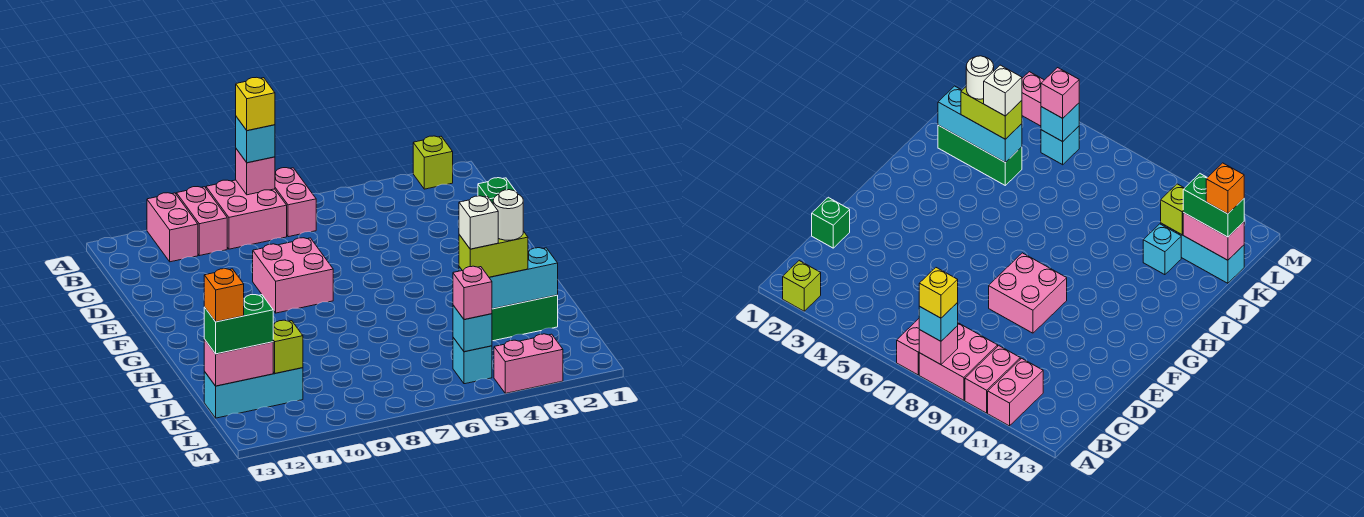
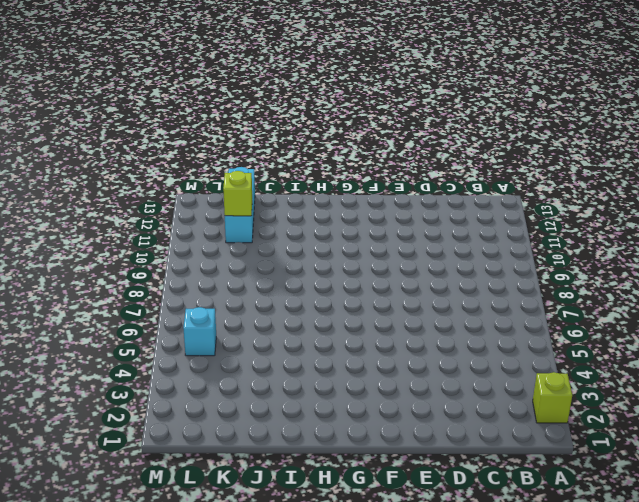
none -> pink 1x2 brick [275,168,316,237]
none -> pink 2x2 brick [206,180,287,249]
none -> pink 1x2 brick [176,187,227,256]

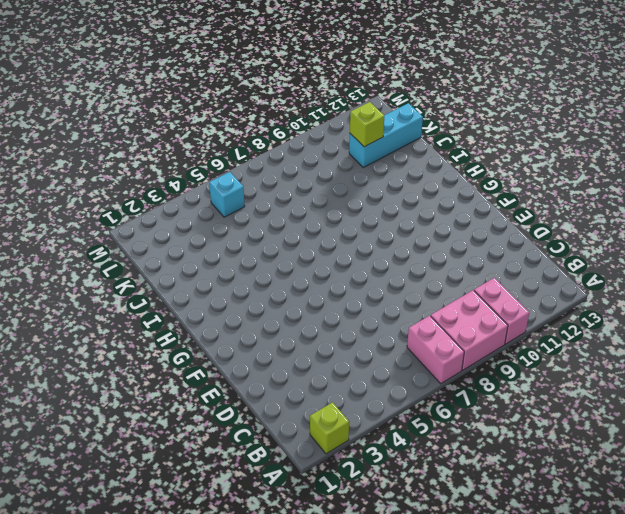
none -> pink 1x2 brick [147,193,198,262]
none -> green 1x1 brick [478,178,516,203]
none -> pink 2x2 brick [253,238,333,313]

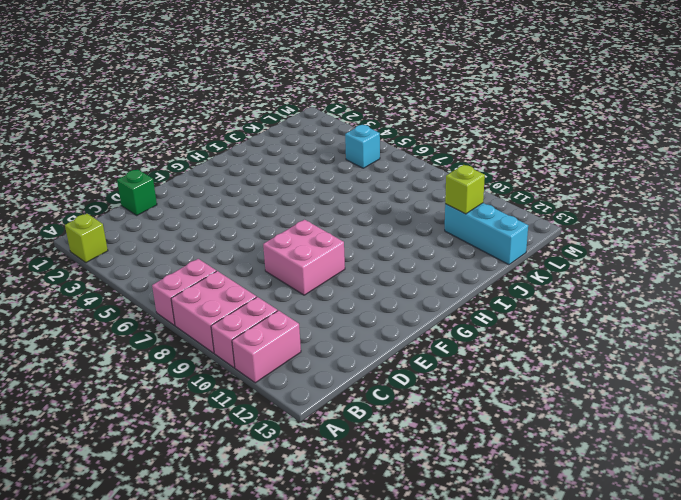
none -> green 1x3 brick [492,295,558,341]
none -> cyan 1x1 brick [1143,224,1181,275]
none -> pink 1x2 brick [494,334,563,393]

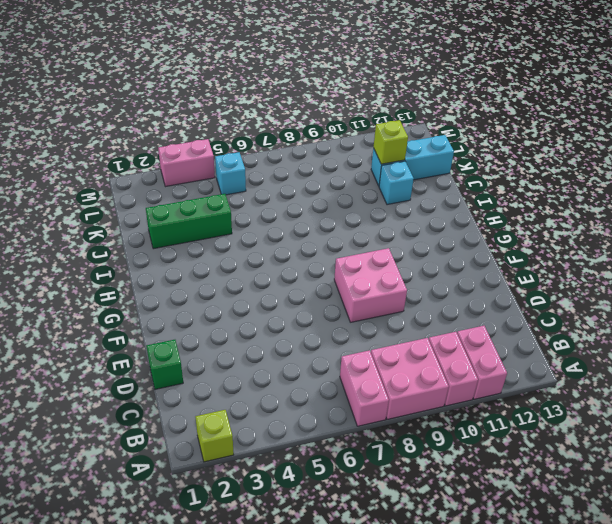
none -> pink 1x1 brick [236,149,275,195]
none -> cyan 1x3 brick [459,248,558,309]
none -> pink 1x2 brick [204,339,273,386]

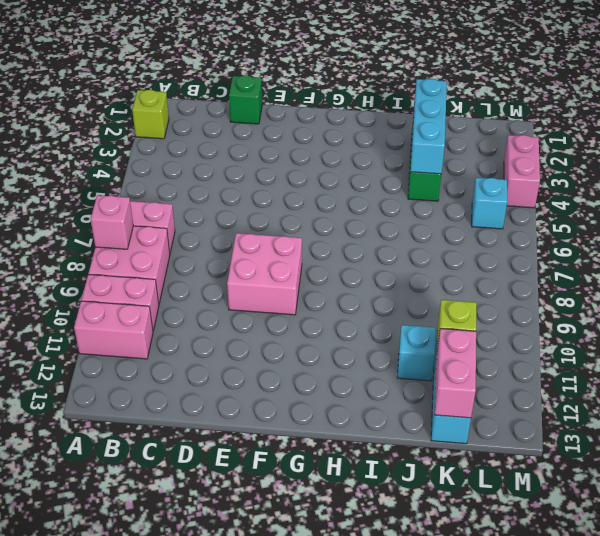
none -> cyan 1x1 brick [453,305,492,352]
none -> cyan 1x1 brick [236,117,275,163]
none -> lime 1x2 brick [459,231,528,277]

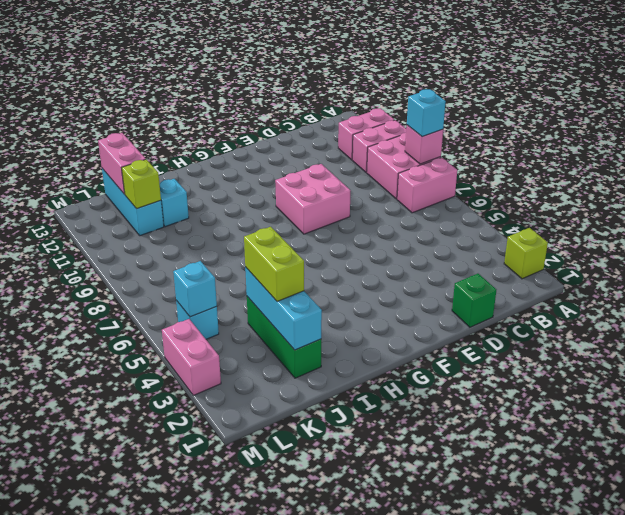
none -> green 1x2 brick [204,295,273,354]
none -> pink 1x1 brick [453,266,492,320]
none -> yellow 1x1 brick [236,77,275,131]

